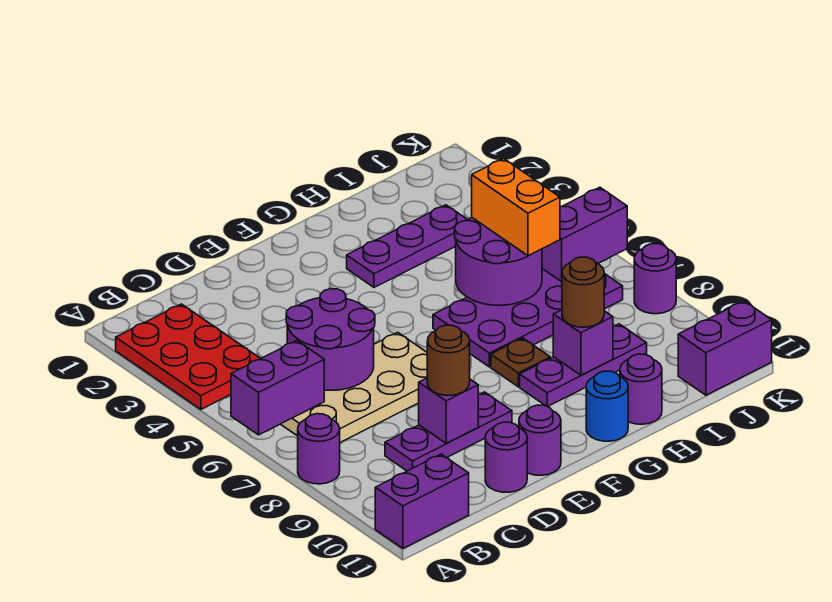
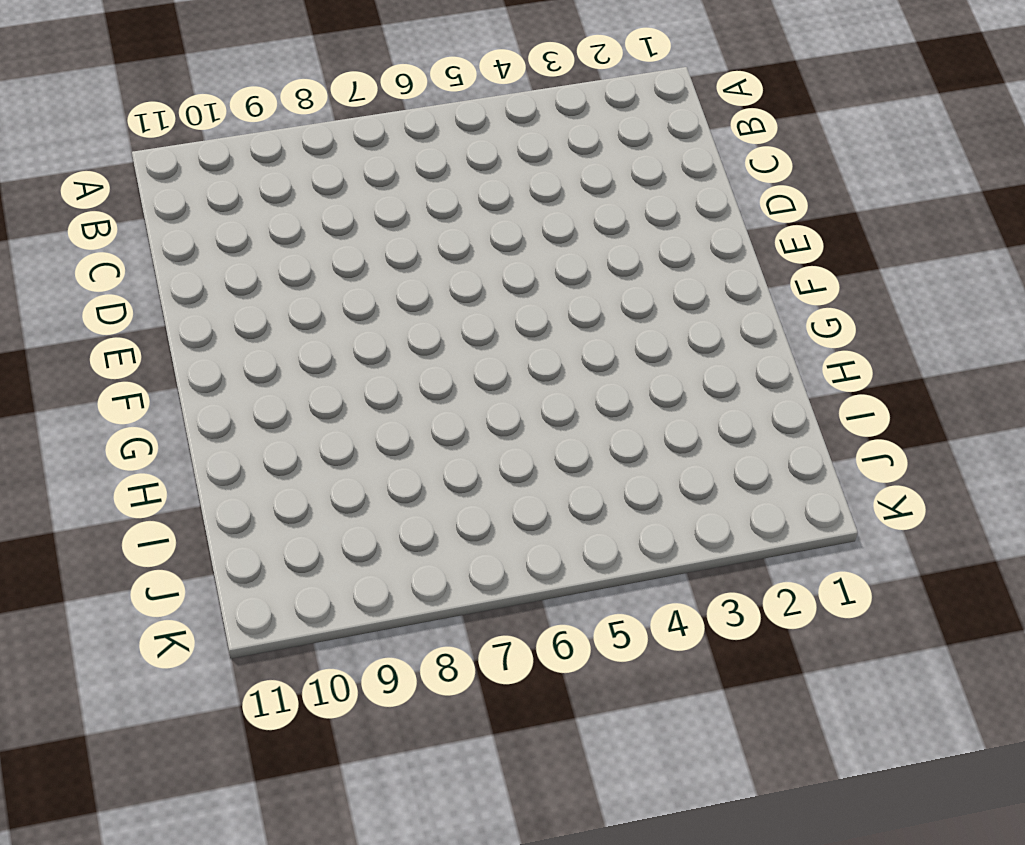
none -> red 2x3 plate [116,304,261,409]
none -> purple 1x1 round brick [298,414,340,484]
none -> purple 1x2 brick [375,454,469,548]

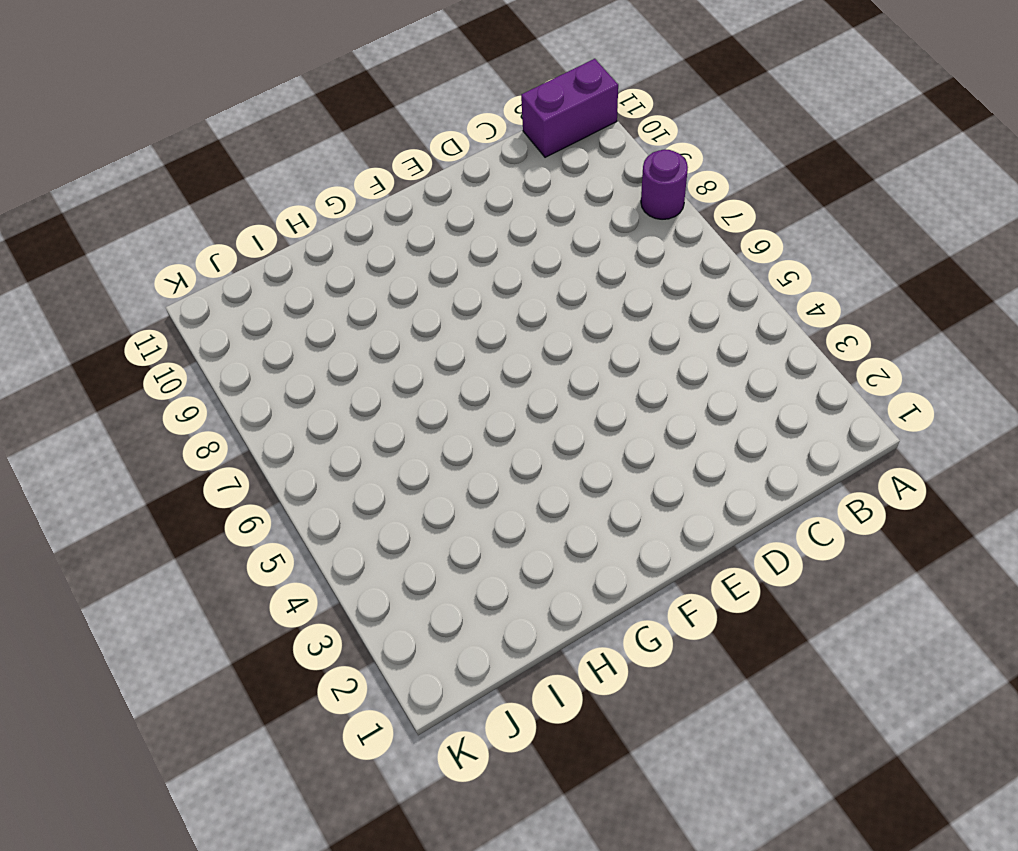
none -> red 2x3 plate [116,304,261,409]
none -> tan 2x4 plate [281,332,427,442]
none -> purple 1x3 plate [385,392,512,471]

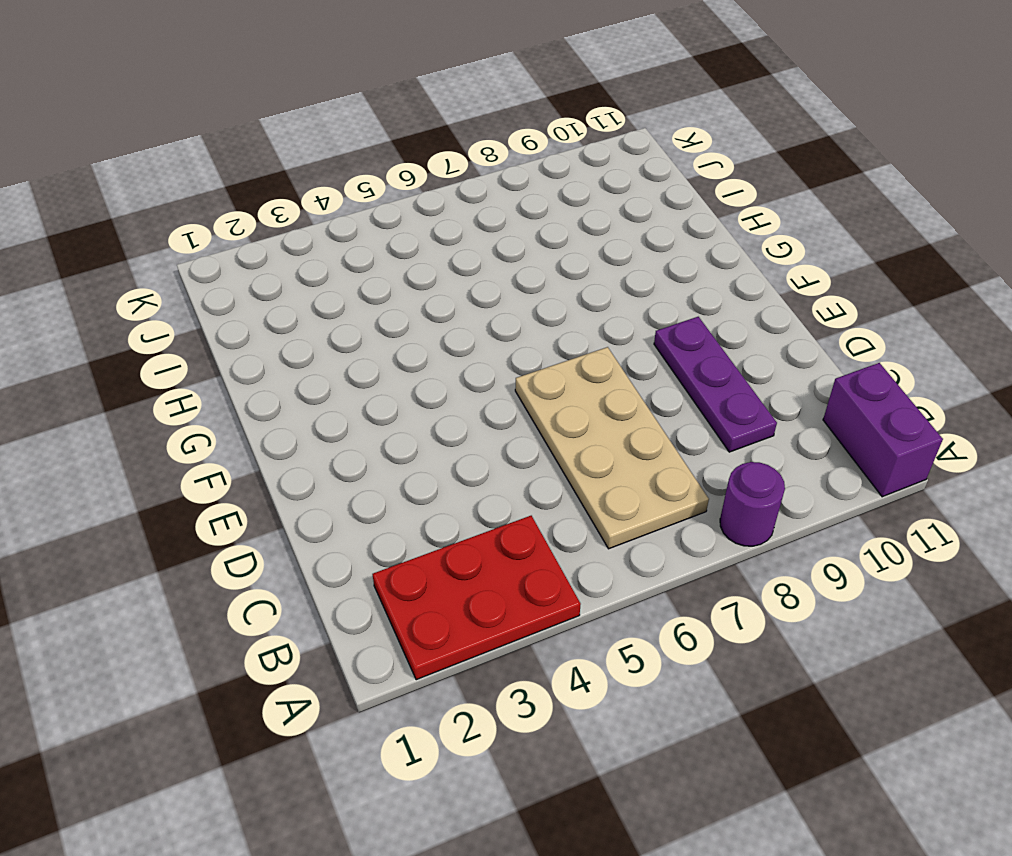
none -> purple 1x1 round brick [485,422,527,492]
none -> purple 1x1 round brick [519,405,561,475]
none -> purple 1x3 plate [347,205,468,287]

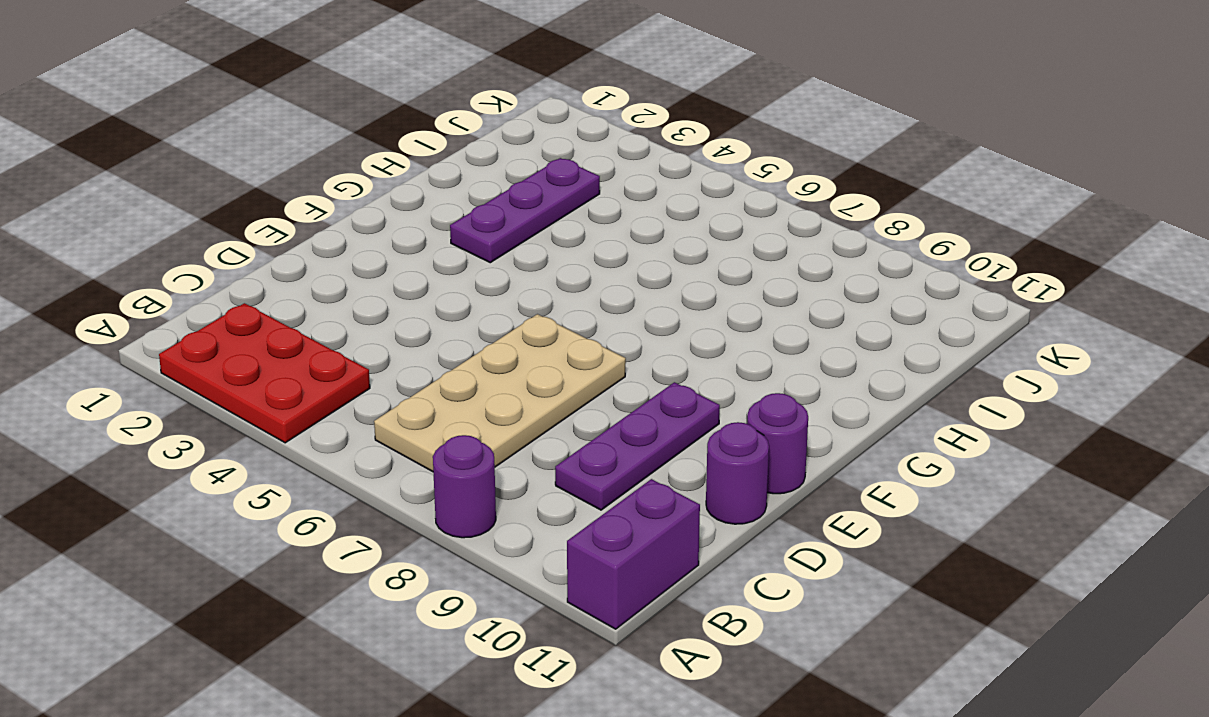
none -> purple 2x4 plate [433,269,623,367]
none -> brown 1x1 plate [491,338,550,387]
none -> purple 1x3 plate [520,324,647,407]

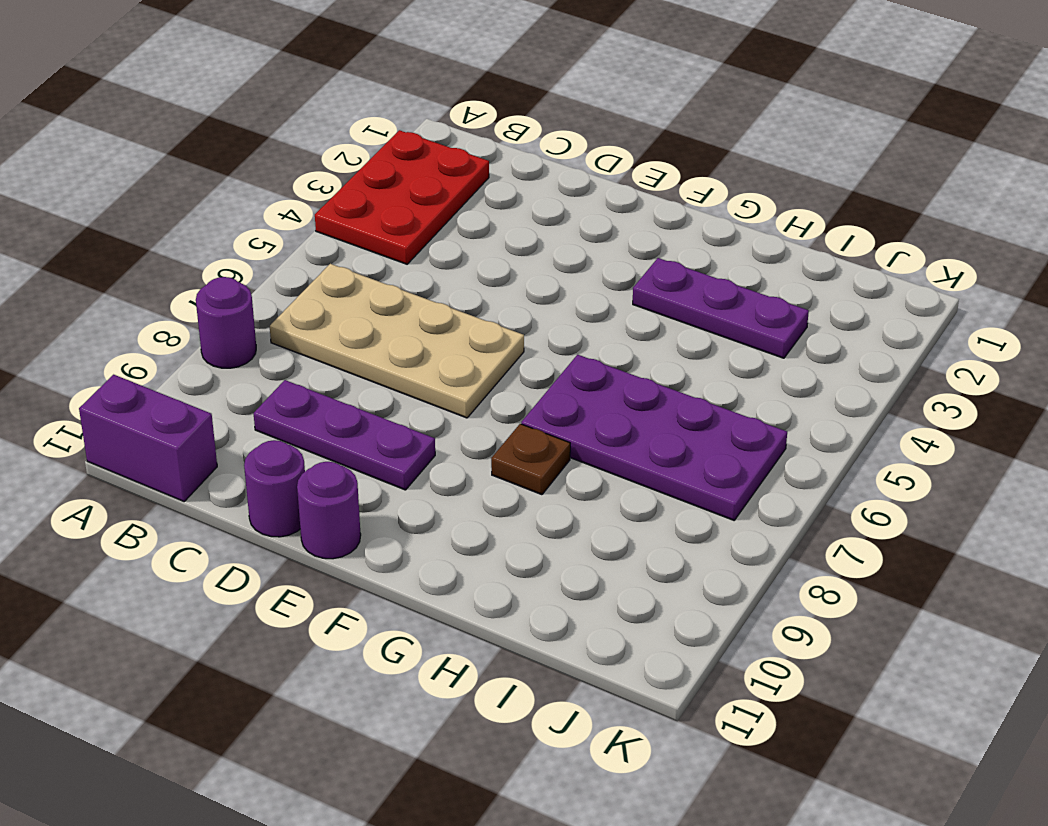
none -> purple 1x3 plate [520,324,647,407]
none -> blue 1x1 round brick [586,371,628,441]
none -> purple 1x1 round brick [620,354,662,424]

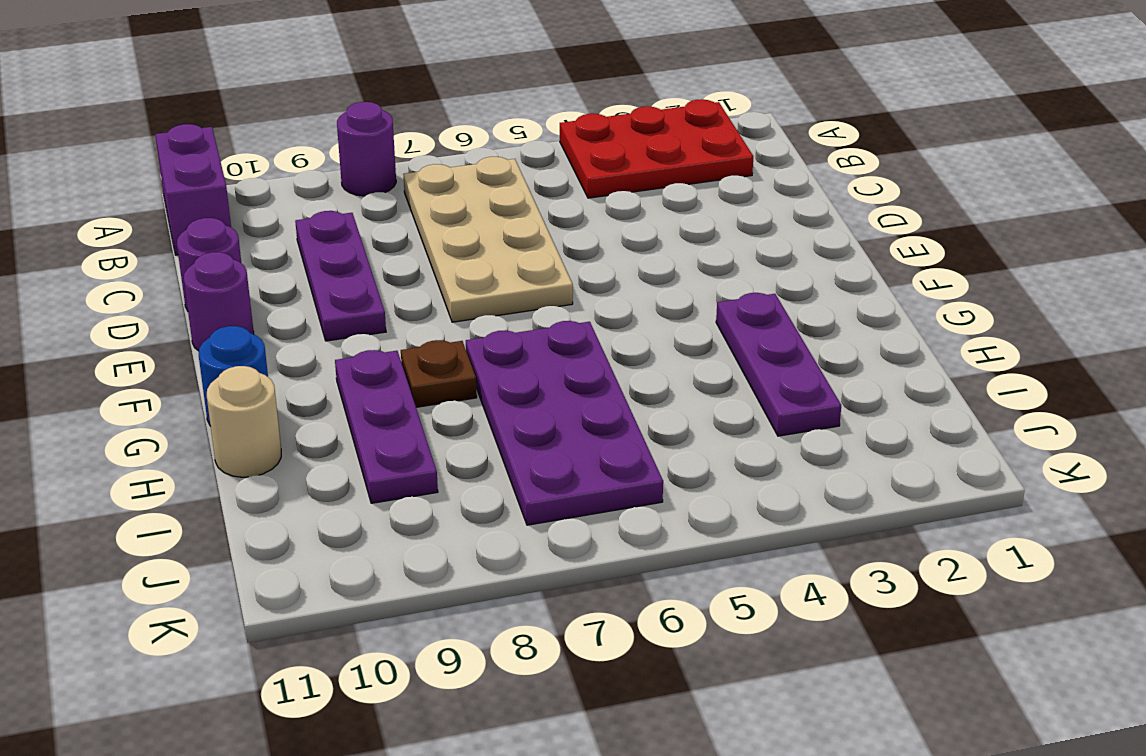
tan 1x1 round brick [207,366,281,477] -> purple 1x1 round brick [620,354,662,424]
none -> purple 1x2 brick [678,301,772,395]
none -> purple 1x1 round brick [634,244,676,314]
none -> purple 1x2 brick [231,341,324,435]

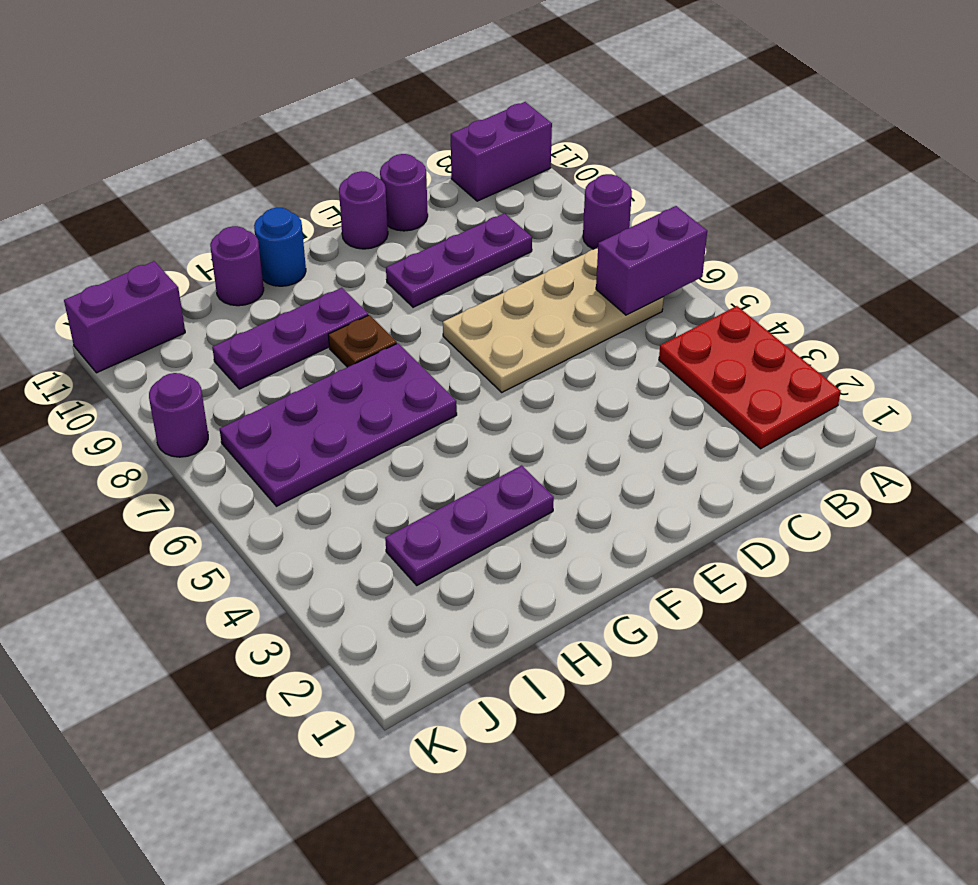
none -> purple 2x2 round brick [286,289,375,390]
none -> purple 1x1 brick [419,378,478,443]
none -> purple 2x2 round brick [455,218,542,305]

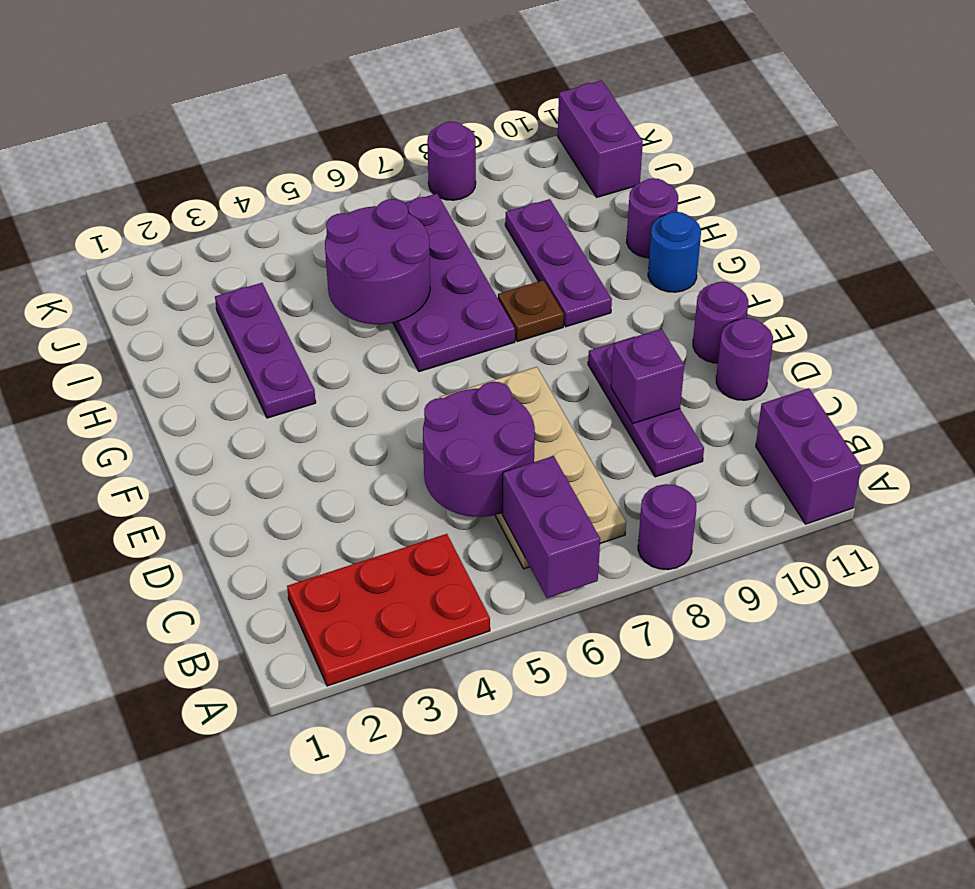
none -> purple 1x1 brick [553,310,613,375]
none -> purple 1x2 brick [542,187,627,282]
none -> brown 1x1 round brick [427,325,470,395]

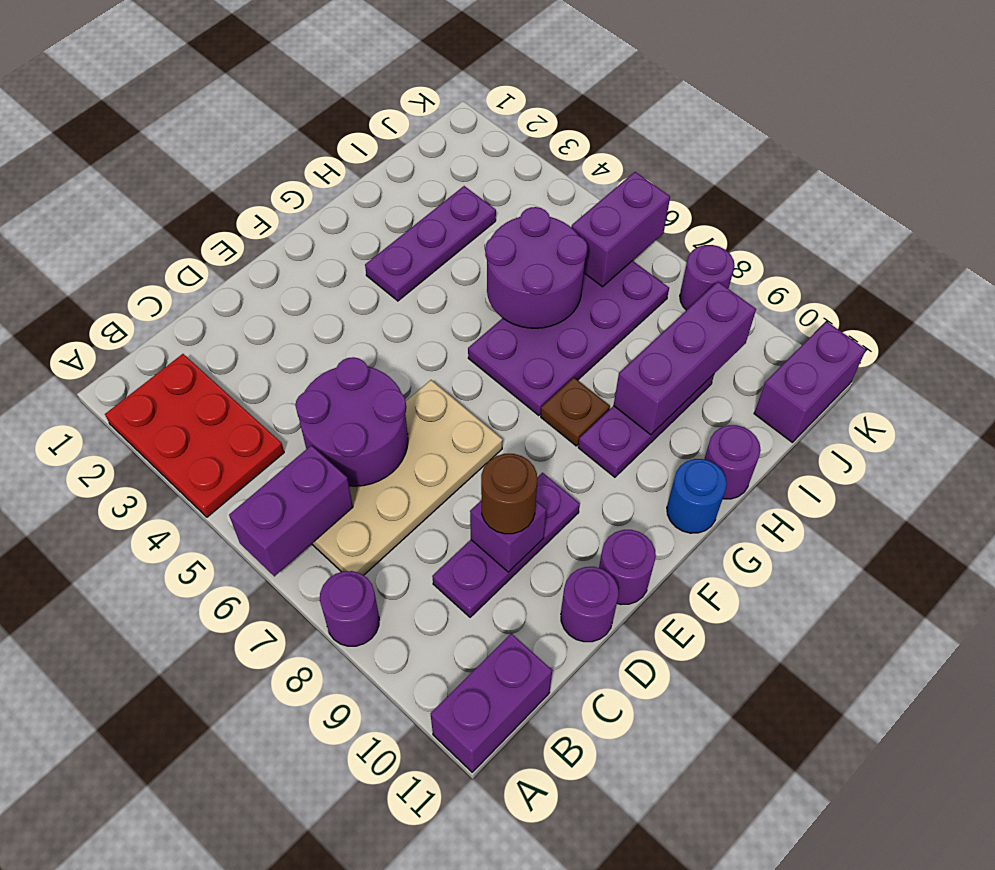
purple 1x3 brick [614,282,756,435] -> purple 1x1 brick [553,310,613,375]
none -> brown 1x1 round brick [562,257,604,327]
none -> orange 1x2 brick [472,159,560,256]

